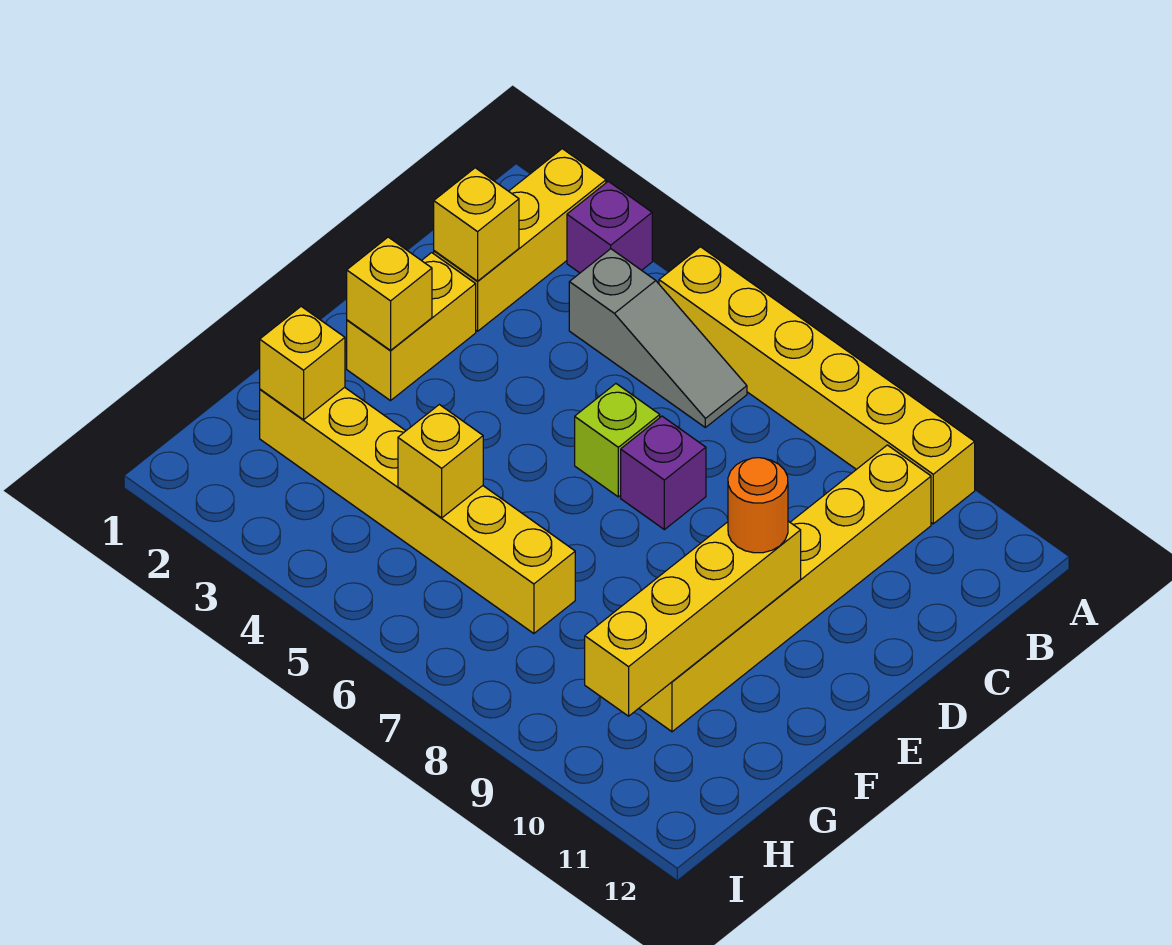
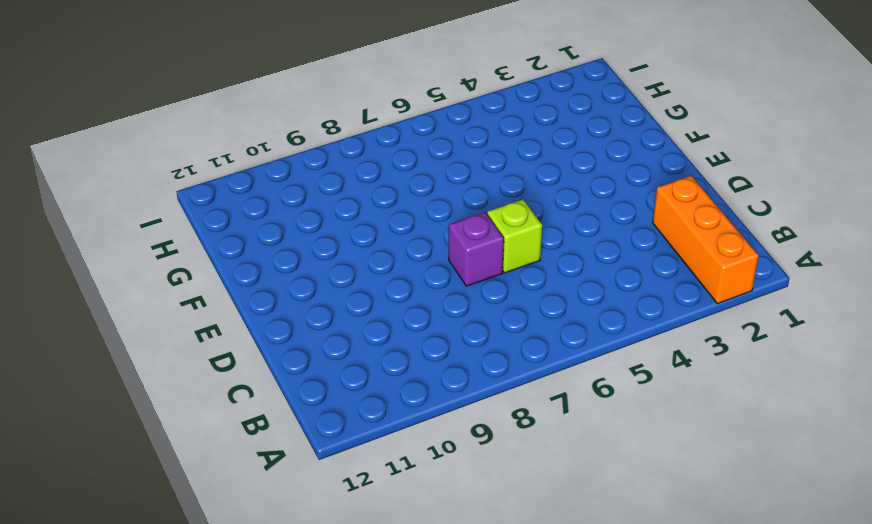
orange 1x3 brick [653,176,759,304] -> yellow 1x3 brick [434,149,606,331]
none -> purple 1x1 brick [567,181,652,273]
none -> yellow 1x6 brick [659,247,975,524]
none -> grey 1x3 slope [569,249,747,427]

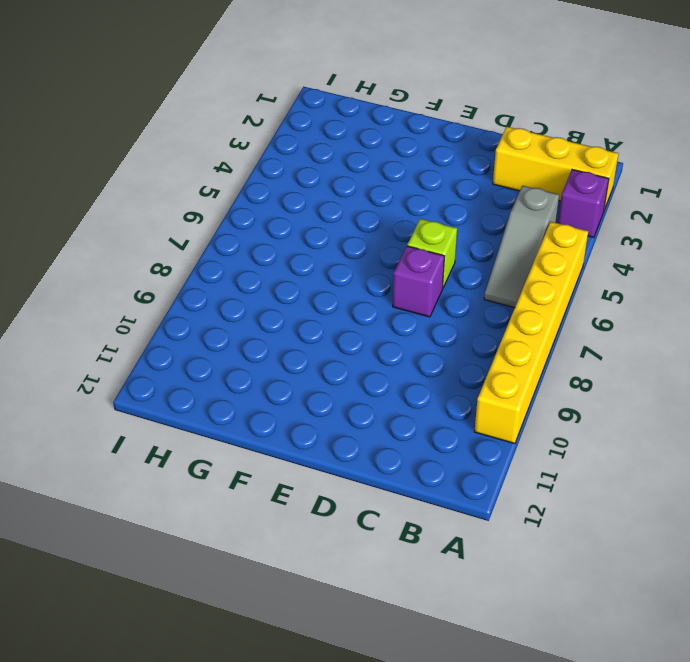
none -> yellow 1x6 brick [639,445,931,732]
none -> yellow 1x2 brick [347,253,476,401]
none -> yellow 1x6 brick [260,387,575,633]

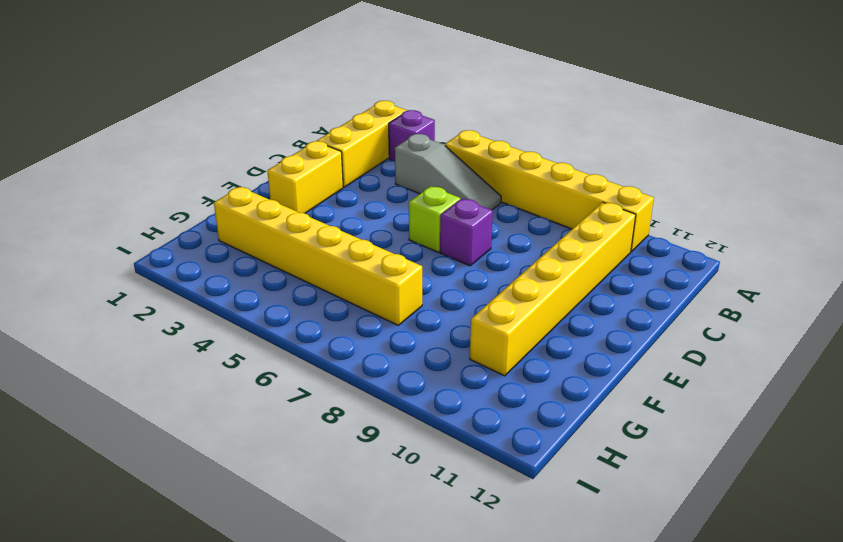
none -> yellow 1x1 brick [434,168,519,281]
none -> yellow 1x1 brick [347,237,432,350]
none -> yellow 1x4 brick [585,521,801,716]

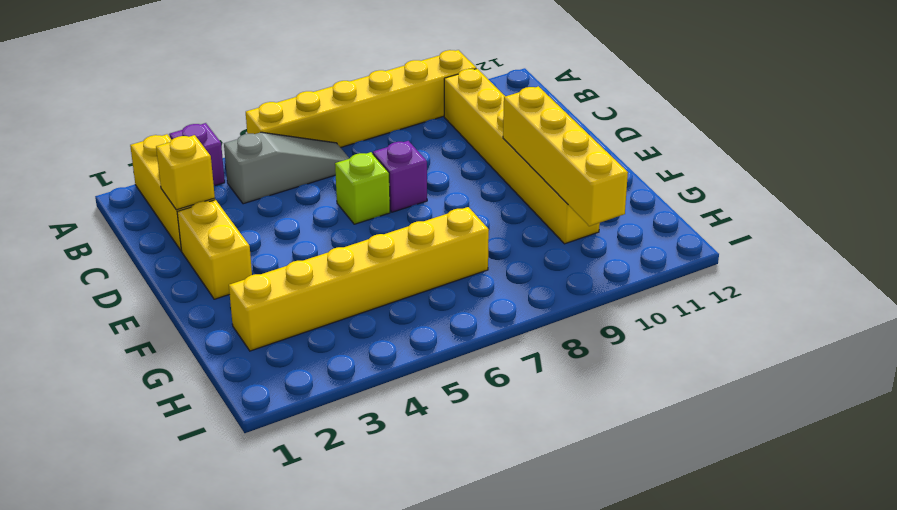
none -> yellow 1x1 brick [347,237,432,350]
none -> yellow 1x1 brick [260,306,345,420]
none -> yellow 1x1 brick [398,405,483,518]

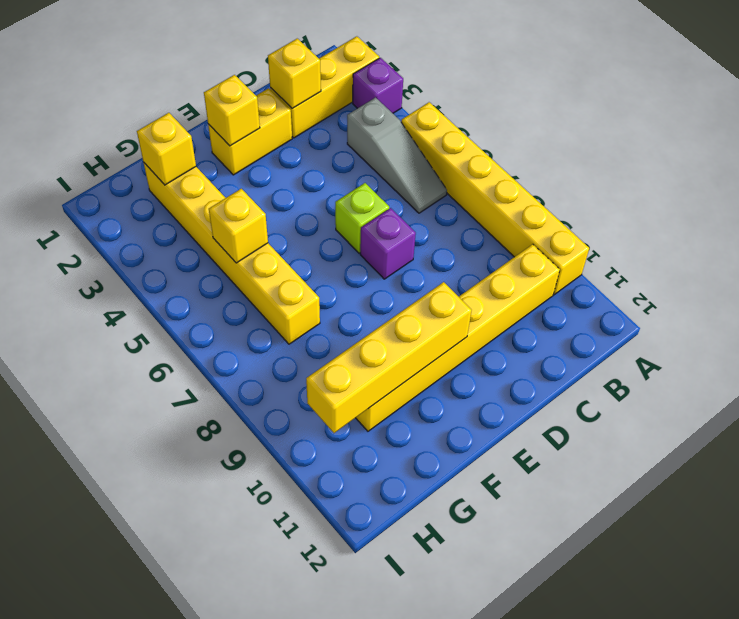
none -> orange 1x1 round brick [728,458,788,553]

